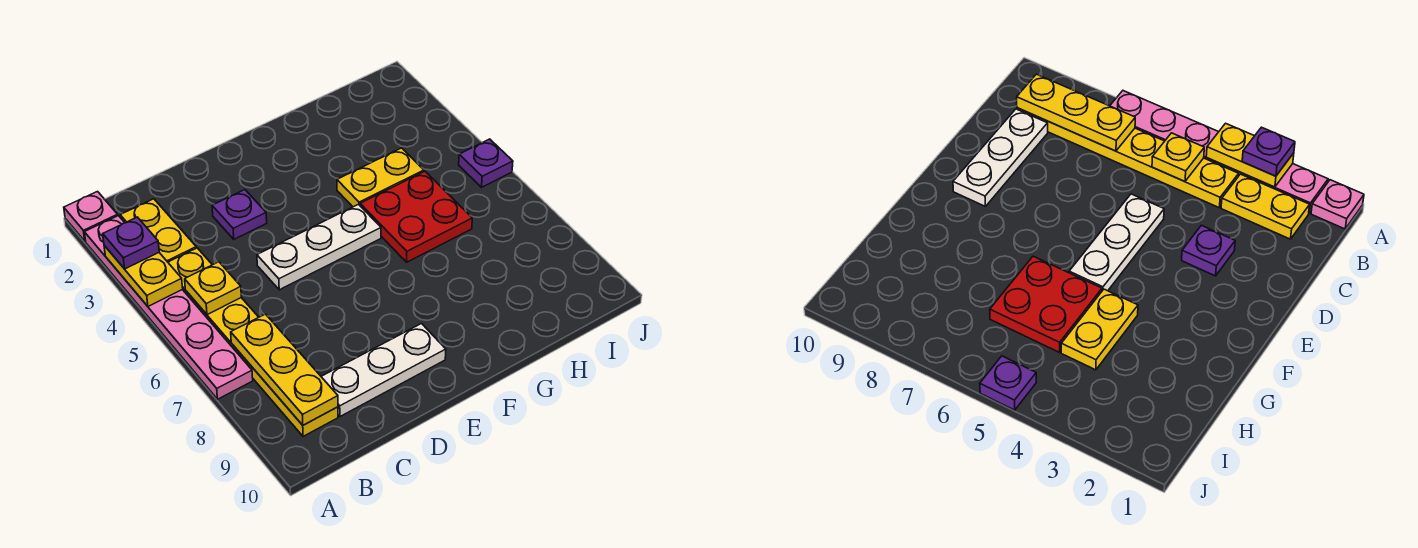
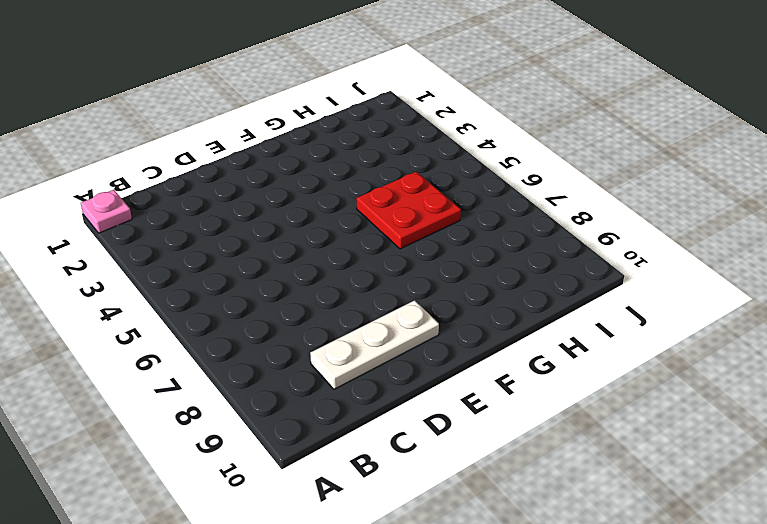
none -> pink 1x6 plate [84,216,253,399]
none -> yellow 1x2 plate [120,199,196,262]
none -> yellow 1x6 plate [168,248,338,436]

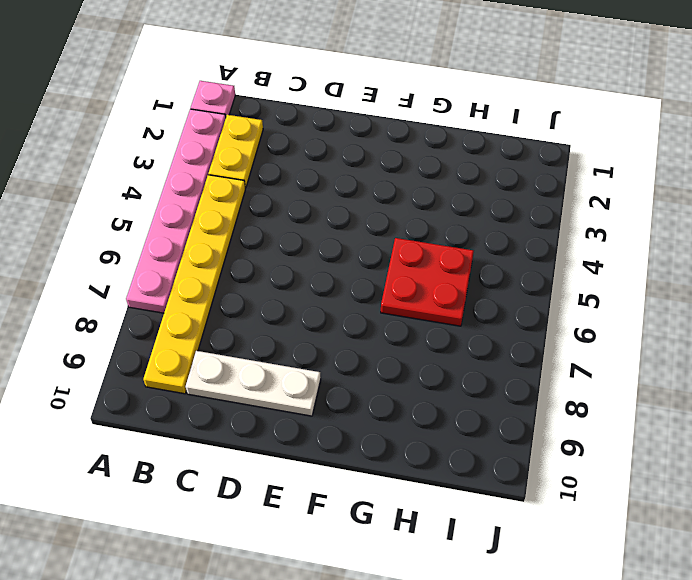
none -> purple 1x1 plate [212,190,267,239]
none -> white 1x3 plate [257,204,381,290]
none -> yellow 1x2 plate [337,148,424,207]

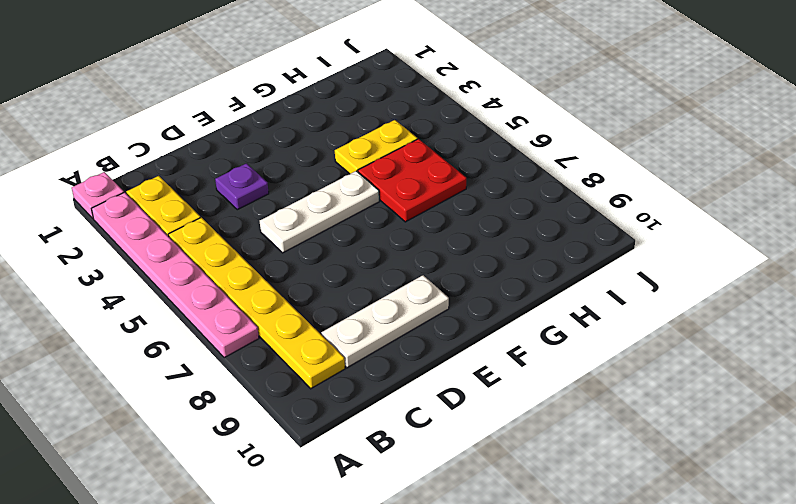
none -> purple 1x1 plate [459,139,513,187]
none -> yellow 1x2 plate [104,245,183,306]
none -> yellow 1x1 plate [185,262,241,315]

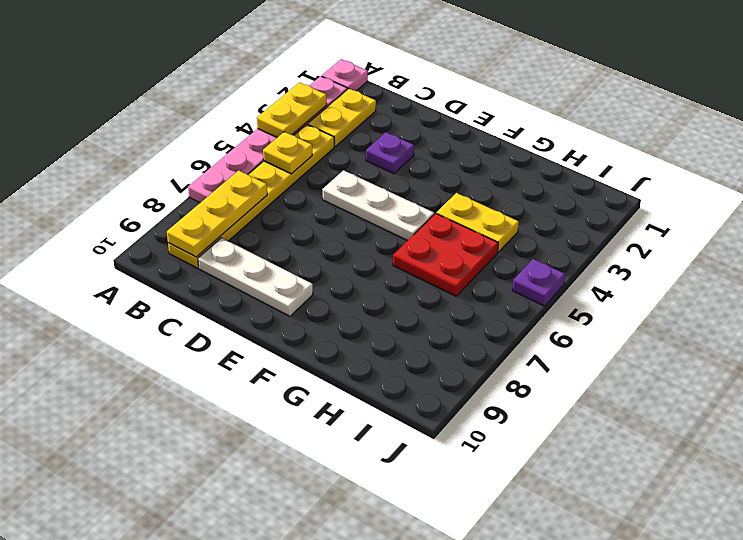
none -> purple 1x1 plate [103,217,159,269]

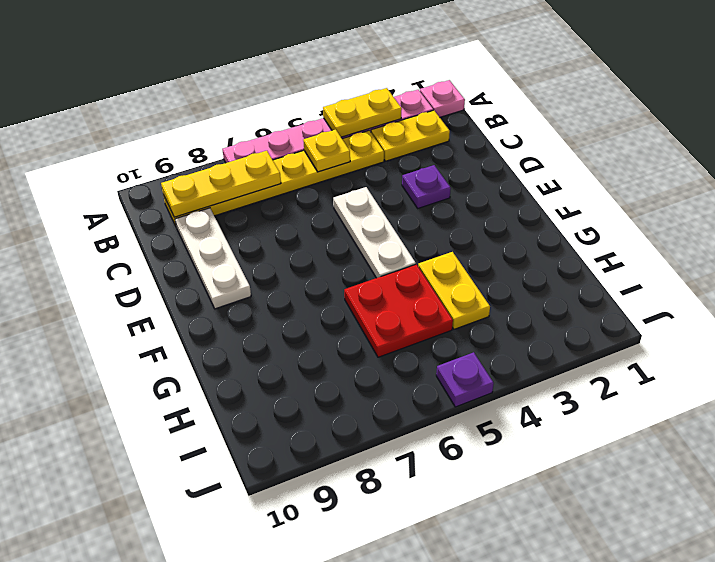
none -> purple 1x1 plate [103,217,159,269]

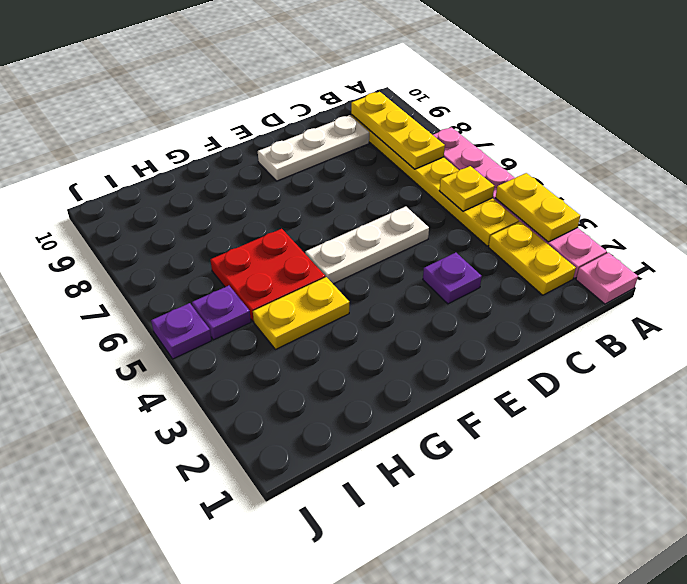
purple 1x1 plate [192,286,251,340] -> purple 1x1 plate moved to [103,217,159,269]

